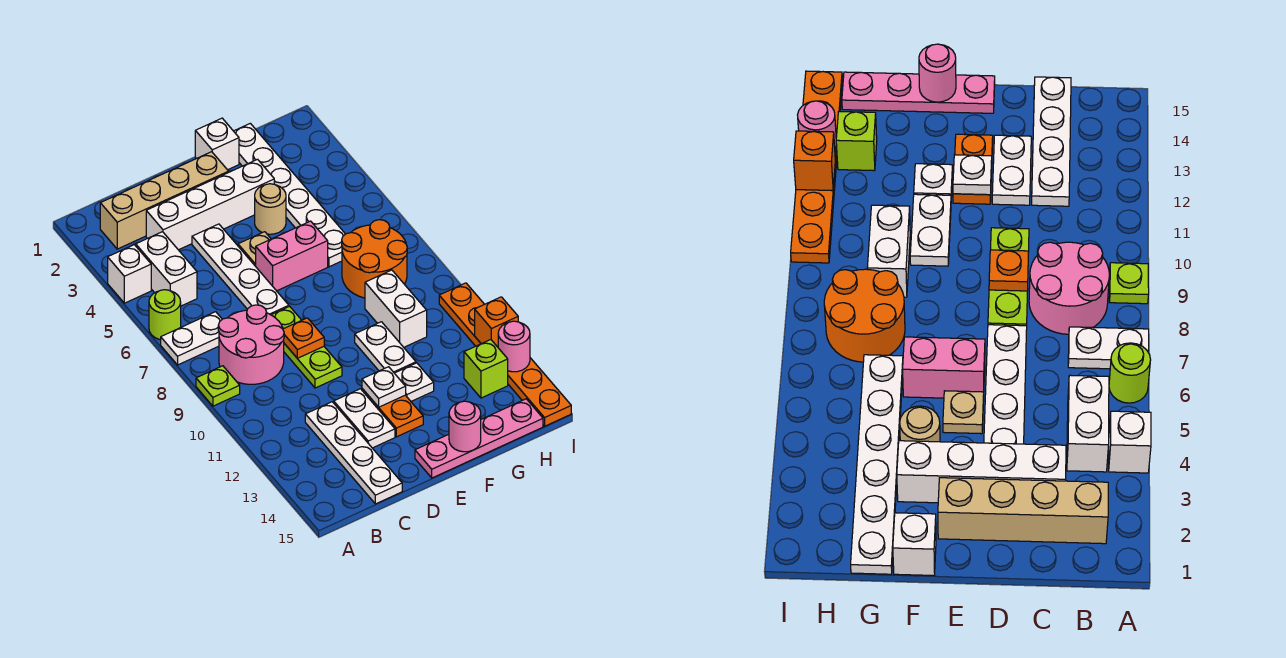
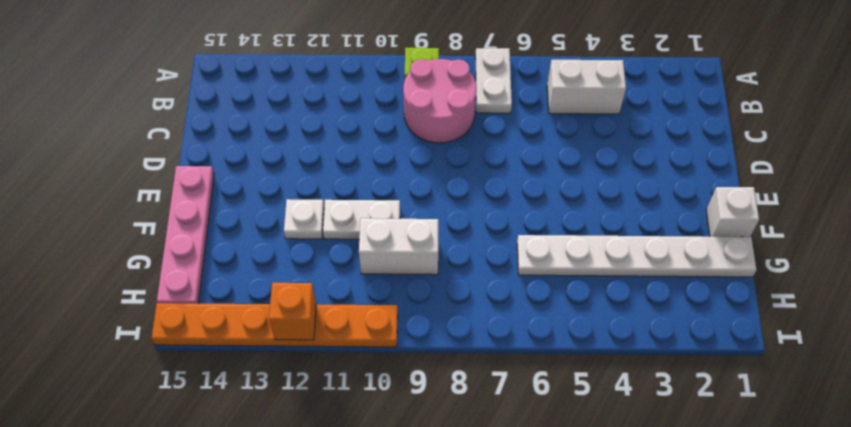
none -> white 1x1 brick [108,245,151,303]
none -> lime 1x1 round brick [149,290,181,340]
none -> tan 1x4 brick [100,152,229,249]
none -> white 1x4 brick [146,159,274,250]

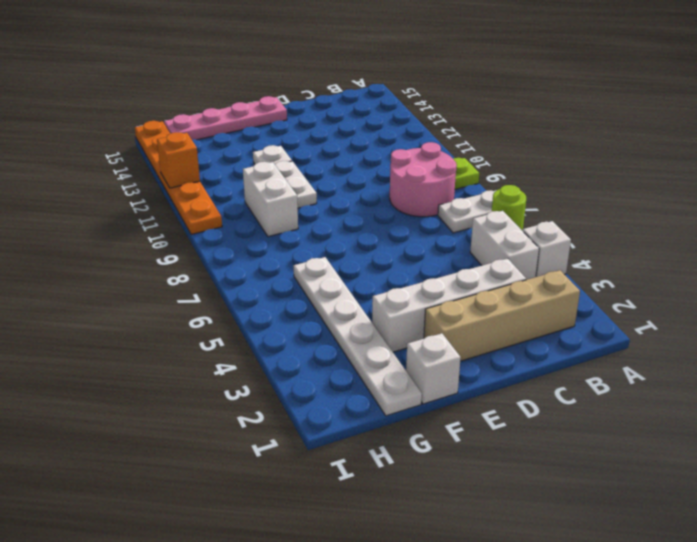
none -> white 1x4 plate [305,402,402,504]
none -> white 1x4 plate [192,224,289,315]
none -> lime 1x3 plate [272,306,342,388]
none -> white 1x2 plate [334,389,395,448]

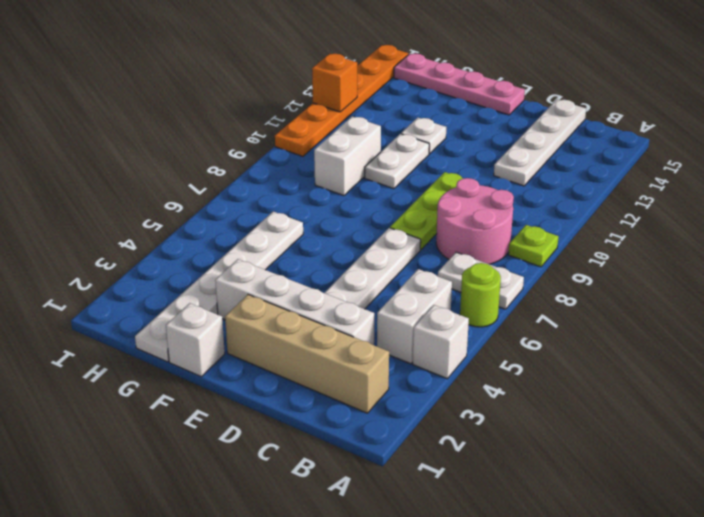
none -> white 1x2 plate [334,389,395,448]
none -> tan 1x1 plate [238,232,271,266]
none -> pink 1x2 brick [256,221,328,291]
none -> orange 1x2 plate [362,389,423,437]

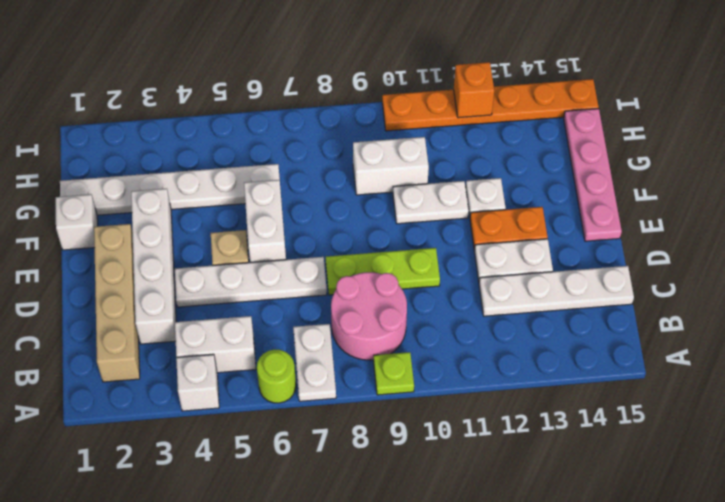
white 1x2 brick [244,180,286,262] -> pink 1x2 brick [256,221,328,291]
none -> tan 1x1 round brick [255,184,286,234]
none -> orange 2x2 round brick [342,220,407,298]
none -> lime 1x1 brick [464,340,508,398]
none -> orange 1x1 plate [283,318,324,358]

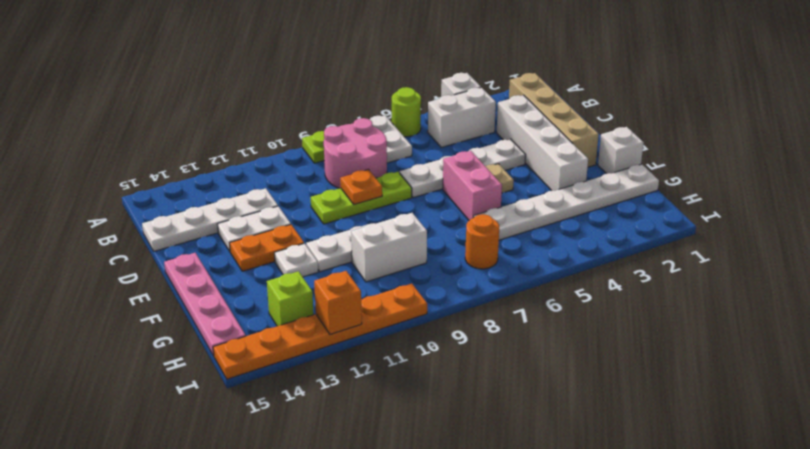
orange 1x1 round brick [465,214,499,269] -> orange 2x2 round brick [342,220,407,298]
none -> tan 1x1 round brick [255,184,286,234]
none -> white 1x1 plate [362,367,406,407]
none -> pink 1x1 round brick [449,401,481,452]
none -> pink 1x1 round brick [498,321,530,372]

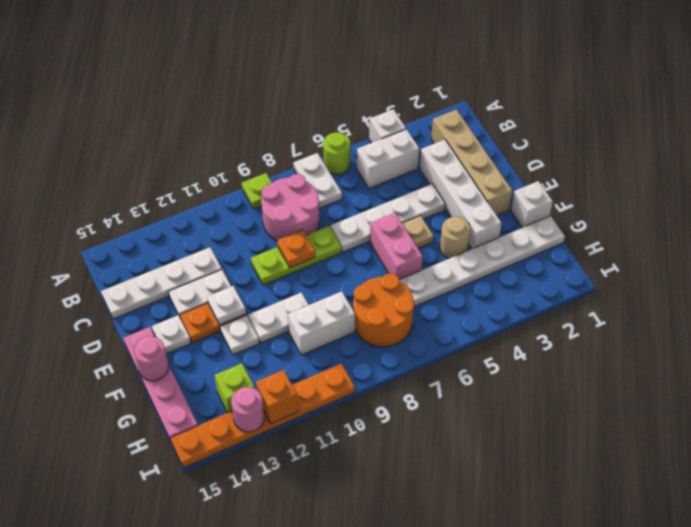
white 1x1 plate [152,315,191,354] -> none

